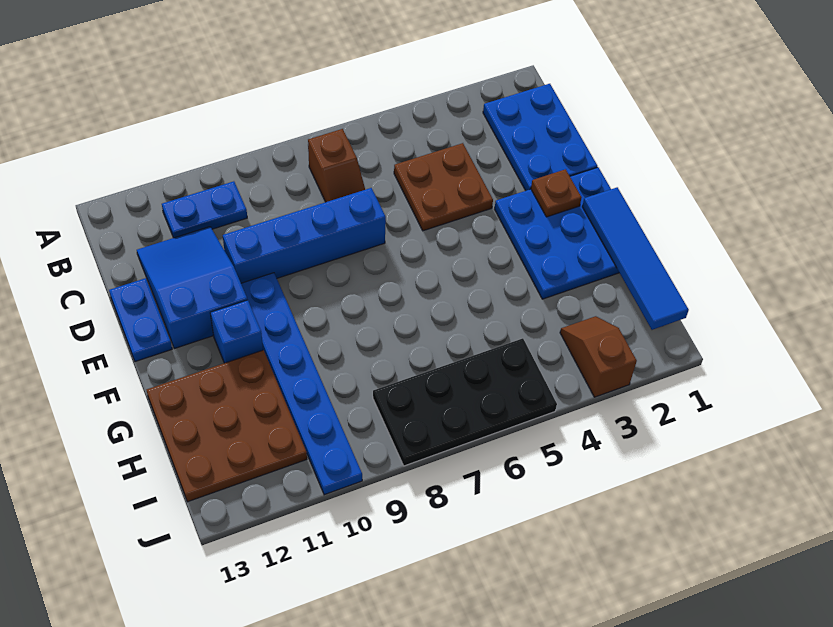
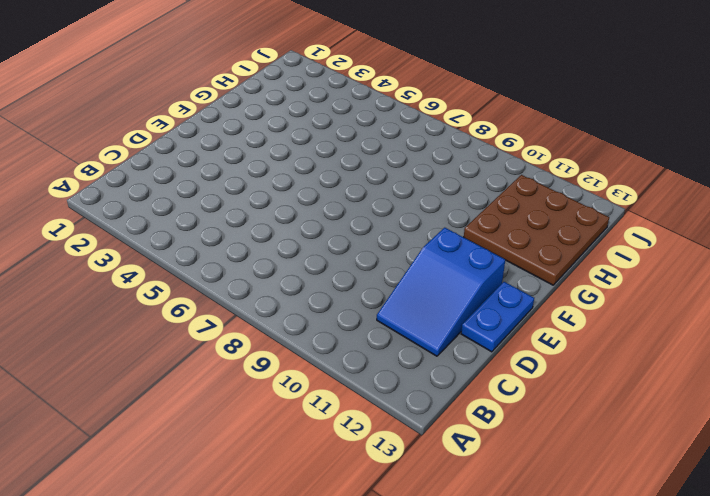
none -> blue 2x3 plate [483,84,598,191]
none -> brown 1x2 slope [308,129,365,202]
none -> blue 1x2 plate [162,181,247,238]

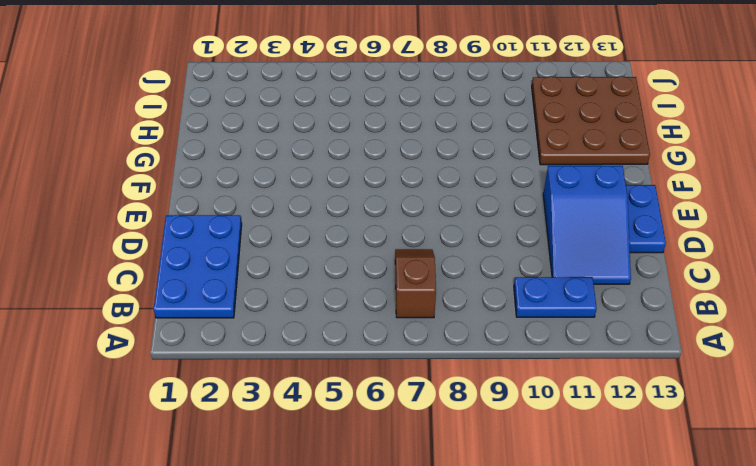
none -> brown 2x2 plate [394,143,493,231]
none -> blue 1x4 brick [223,188,386,283]
none -> blue 3x3 plate [495,167,619,299]

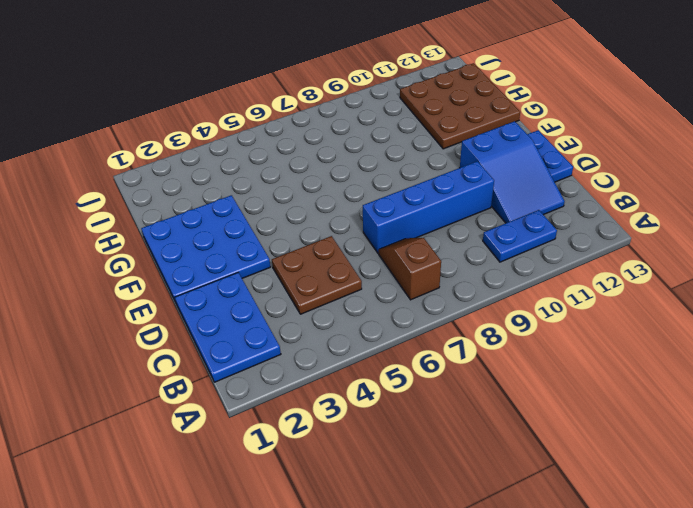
none -> blue 1x6 plate [241,273,362,495]
none -> blue 1x1 brick [210,300,263,363]
none -> brown 1x2 slope [560,316,637,397]

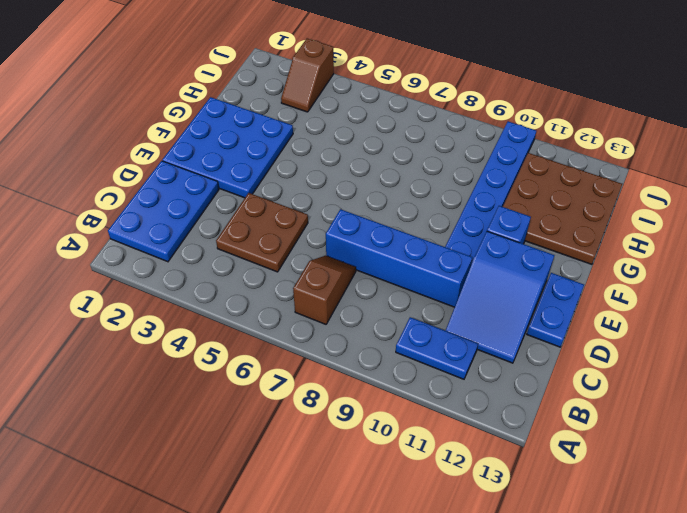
none -> black 2x4 plate [373,338,557,466]
none -> brown 1x1 plate [531,169,582,217]
none -> blue 1x4 tile [582,187,689,330]

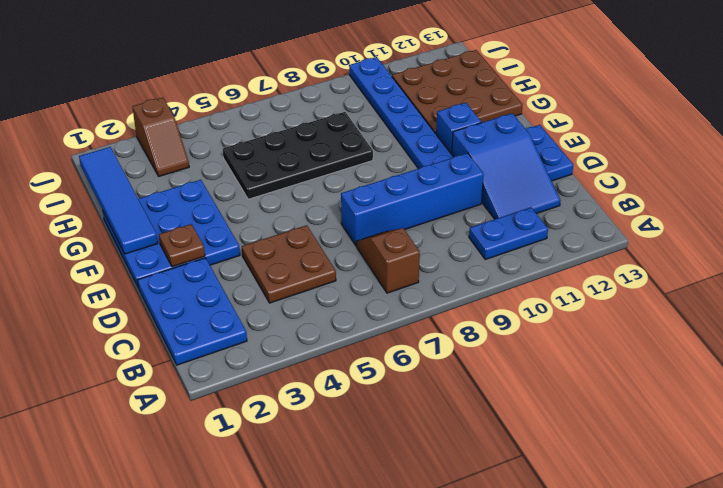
black 2x4 plate [223,112,373,199] -> black 2x4 plate moved to [373,338,557,466]

